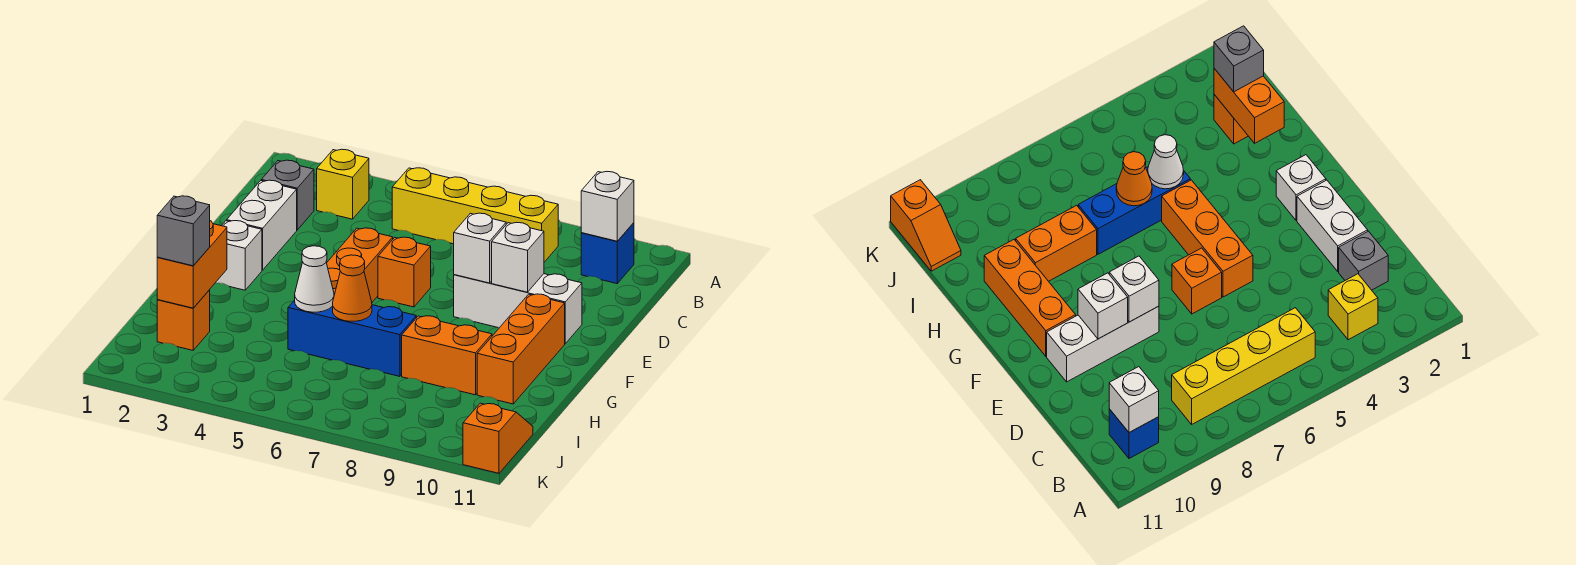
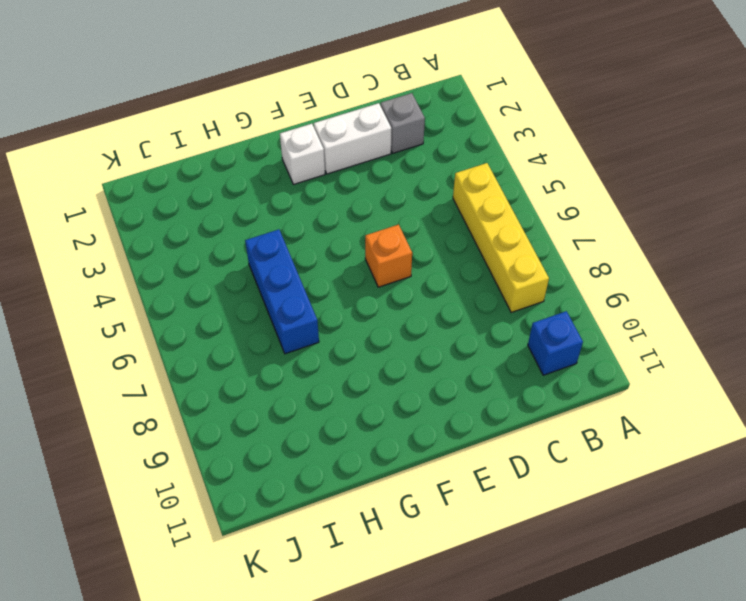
none -> yellow 1x1 brick [317,149,369,219]
none -> orange 1x3 brick [327,228,393,302]
none -> white 1x3 brick [454,274,582,344]

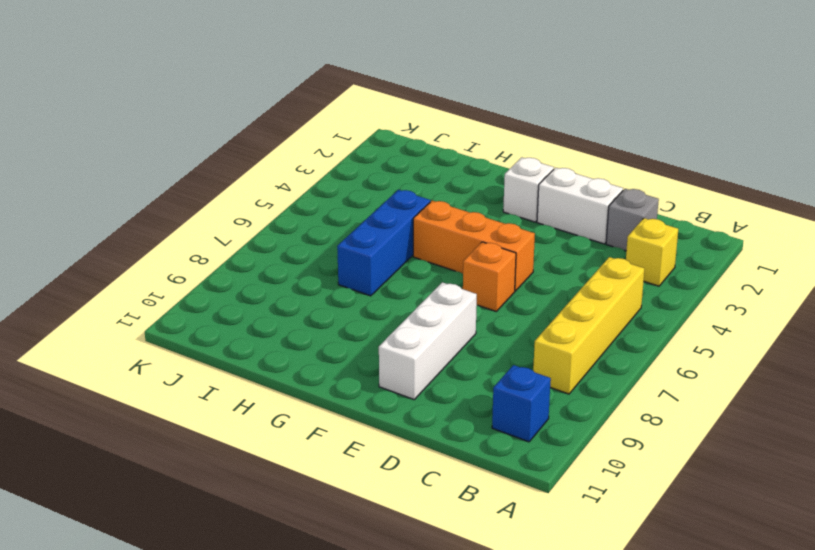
none -> orange 1x3 brick [477,294,565,404]
none -> orange 1x2 brick [402,316,492,395]
none -> orange 1x1 brick [157,290,210,350]

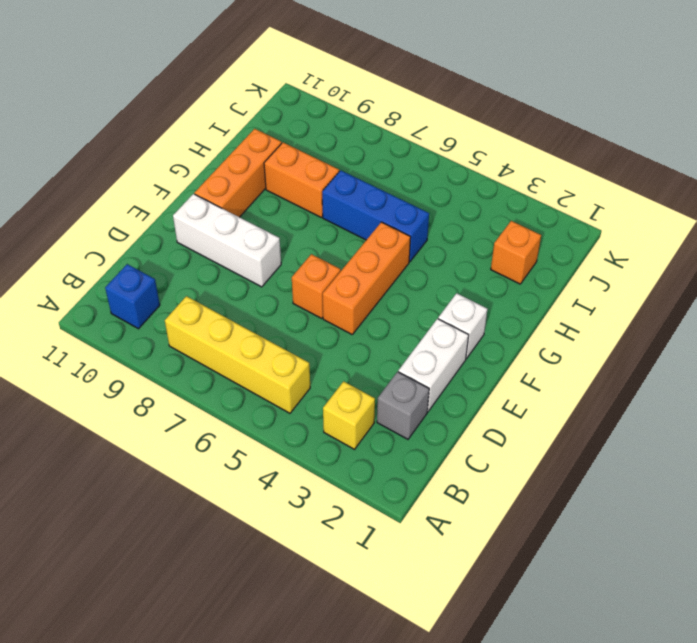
none -> orange 1x2 slope [463,403,533,473]
none -> white 1x1 brick [581,171,634,241]
none -> white 1x1 brick [454,213,506,283]

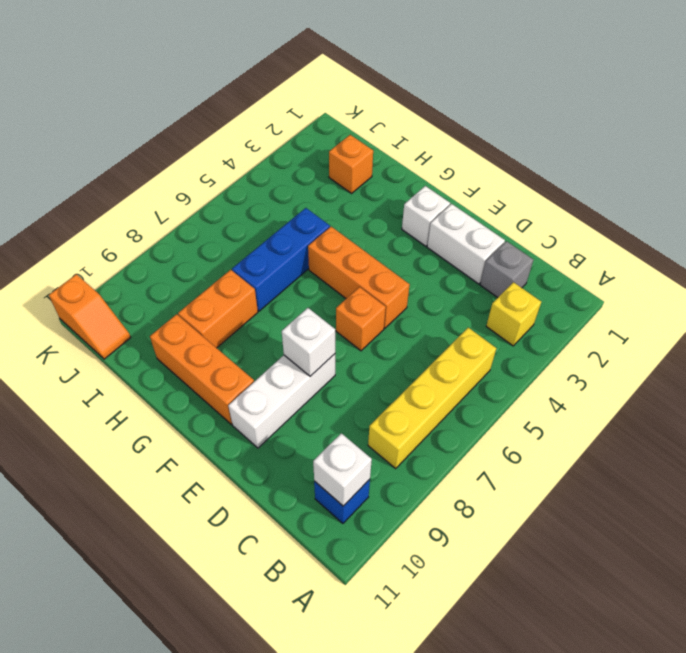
none -> white 1x1 brick [492,222,544,292]
none -> orange 1x2 brick [157,221,227,308]
none -> white 1x1 cone [295,246,334,312]

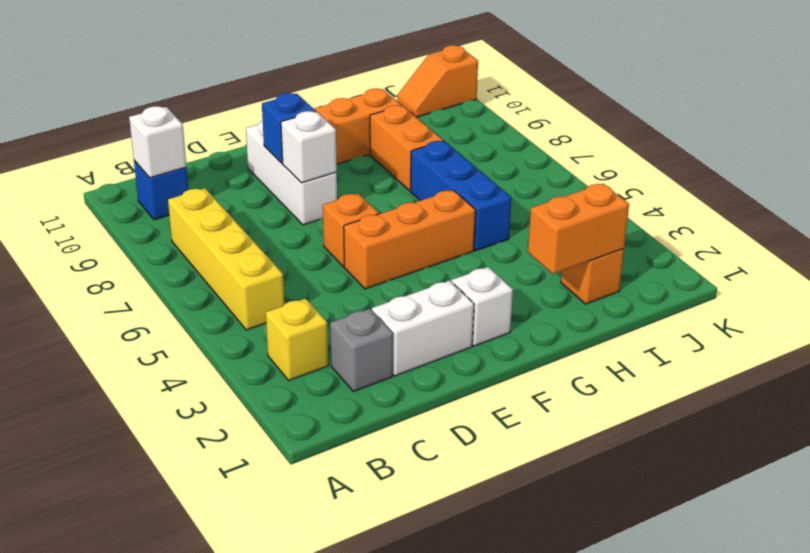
blue 1x1 brick [262,93,316,163] -> white 1x1 brick [492,222,544,292]
none -> white 1x1 cone [295,246,334,312]
none -> orange 1x1 cone [333,255,372,321]
none -> grey 1x1 brick [157,196,210,266]

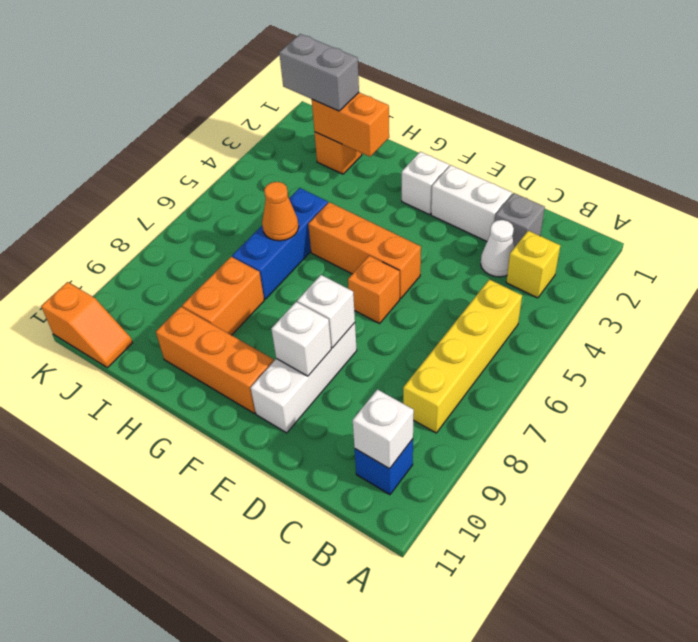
white 1x1 cone [481,220,514,277] -> white 1x1 cone moved to [295,246,334,312]
grey 1x2 brick [279,34,359,111] -> grey 1x1 brick [157,196,210,266]

